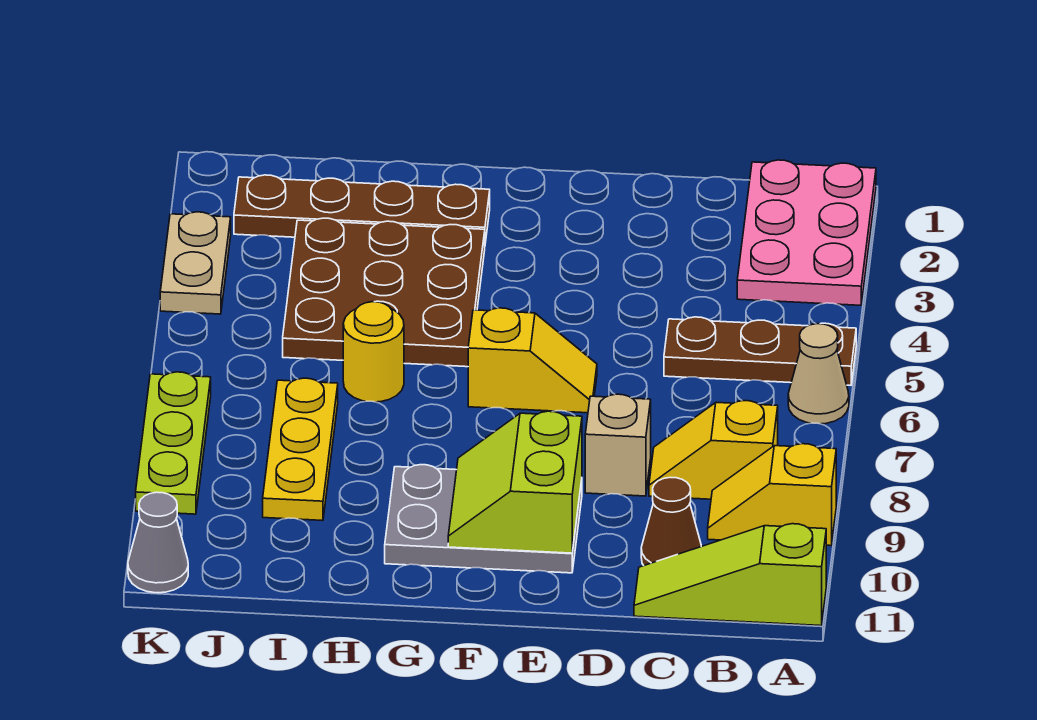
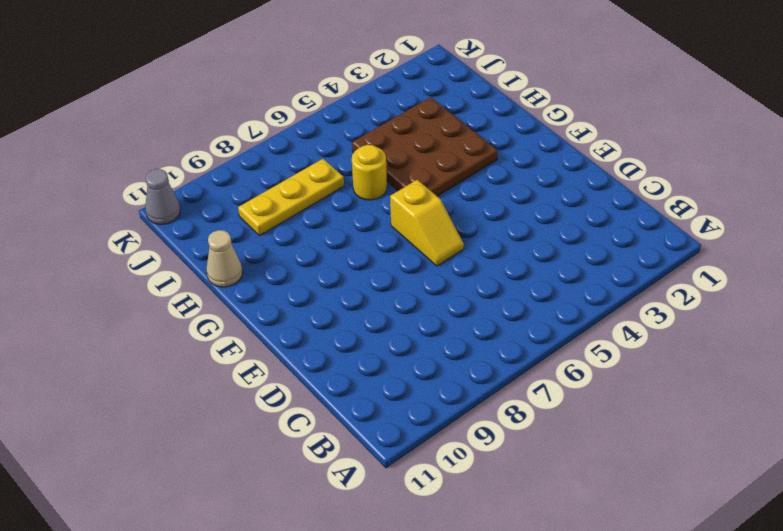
tan 1x1 cone [206,230,243,287] -> tan 1x1 cone moved to [788,324,849,424]
none -> pink 2x3 plate [737,160,876,305]
none -> brown 1x3 plate [664,317,856,385]
none -> yellow 1x2 slope [708,444,836,546]

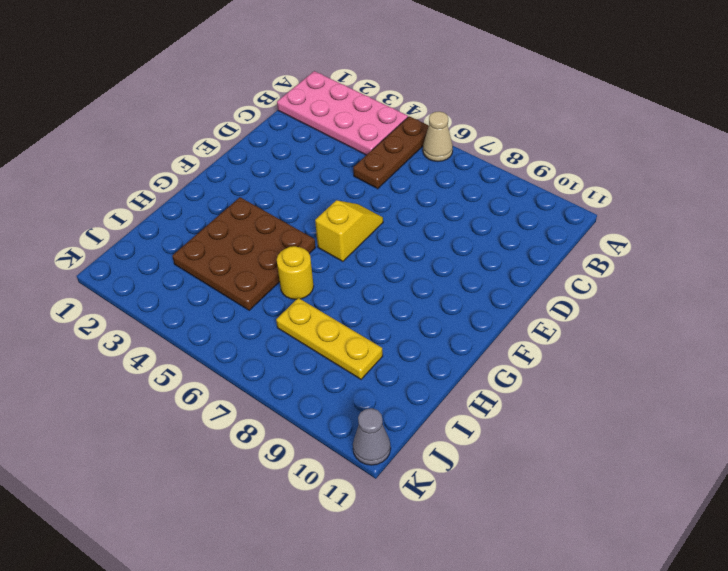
pink 2x4 plate [277,71,408,155] -> pink 2x3 plate [737,160,876,305]
none -> yellow 1x2 slope [708,444,836,546]
none -> lime 1x3 slope [634,524,826,626]
none -> yellow 1x2 slope [649,401,778,499]

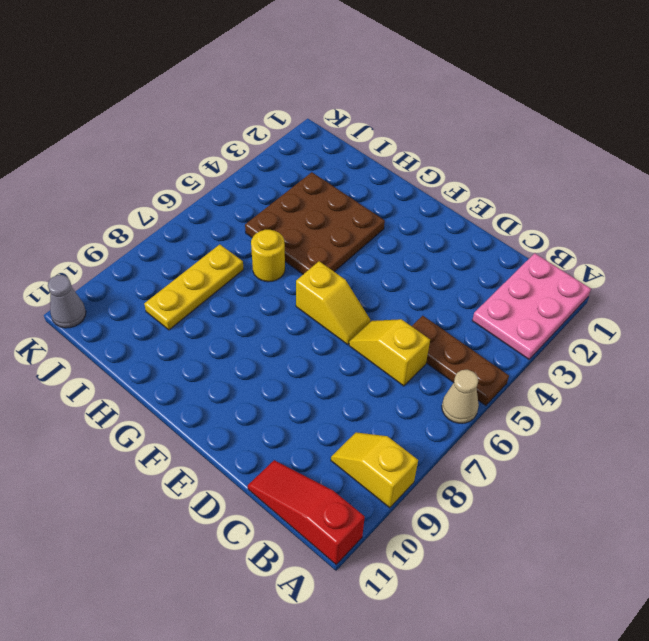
red 1x3 slope [248,460,365,565] -> lime 1x3 slope [634,524,826,626]
yellow 1x2 slope [349,319,430,386] -> yellow 1x2 slope moved to [649,401,778,499]
none -> brown 1x1 cone [641,478,701,565]
none -> tan 1x1 brick [585,394,651,496]
none -> grey 2x3 plate [385,465,582,573]

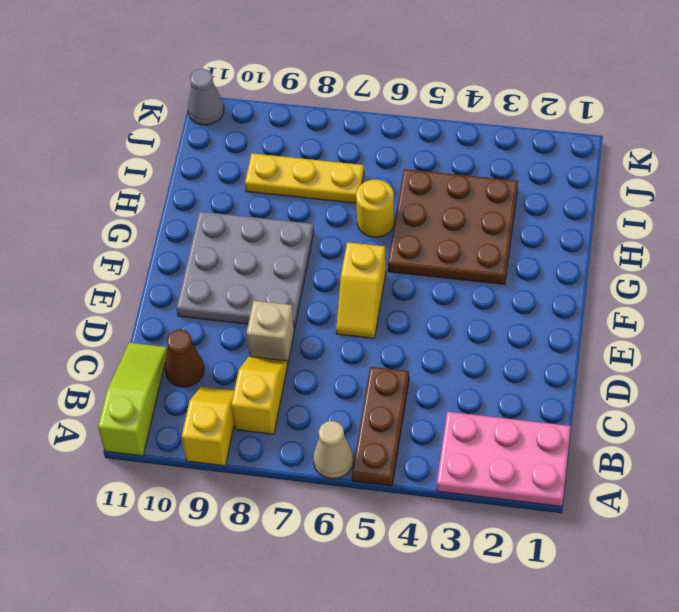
grey 3x3 plate [177,212,314,329] -> grey 2x3 plate [385,465,582,573]
none -> brown 1x4 plate [234,175,490,243]
none -> tan 1x2 plate [160,212,231,314]
none -> lime 1x3 plate [136,372,211,514]

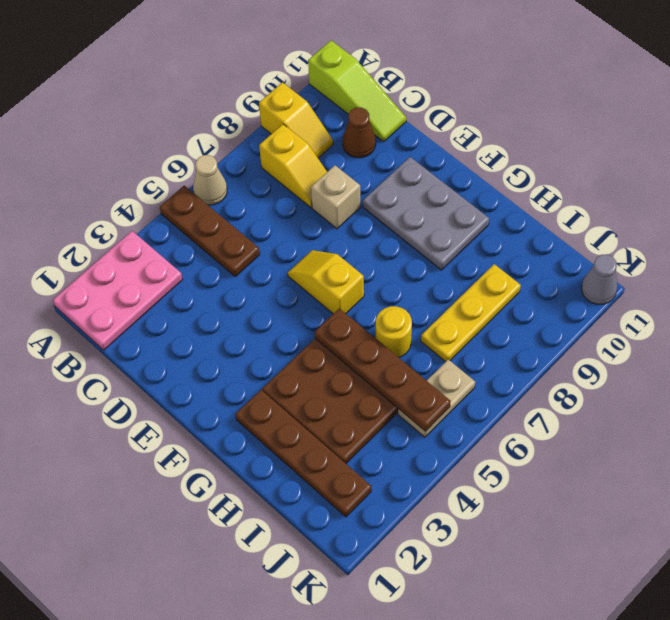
brown 1x4 plate [315,308,451,431] -> none
tan 1x2 plate [398,359,475,437] -> tan 1x2 plate moved to [160,212,231,314]
none -> lime 1x3 plate [136,372,211,514]
none -> lime 2x2 slope [448,411,582,553]

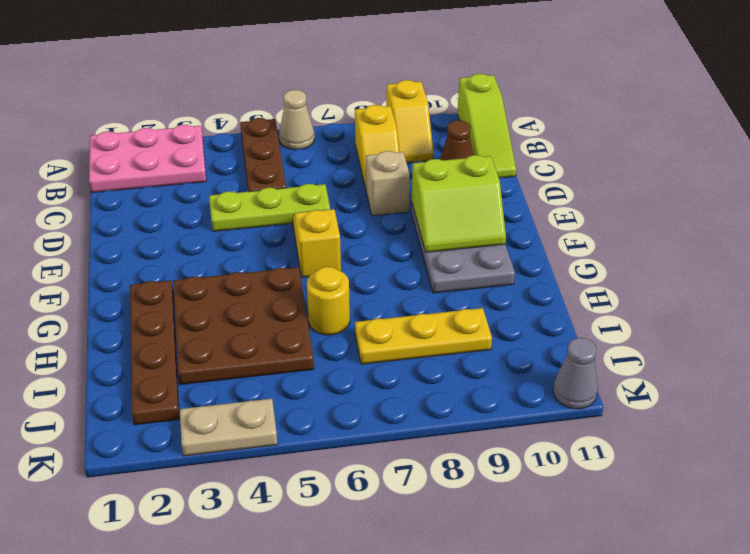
lime 1x3 plate [209,184,330,231] -> lime 1x3 plate moved to [136,372,211,514]

